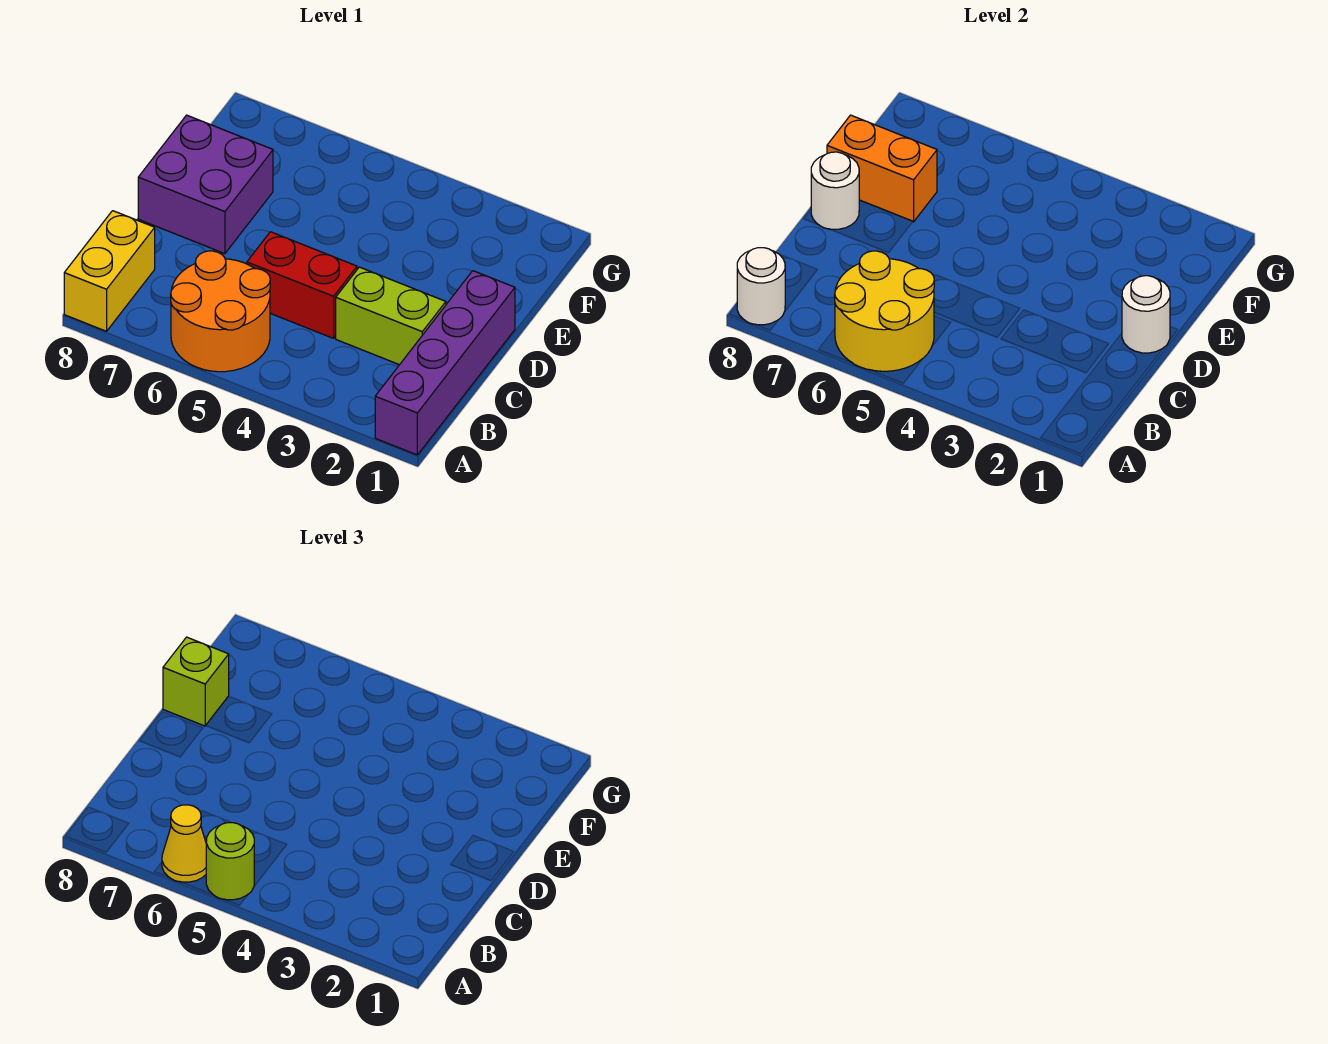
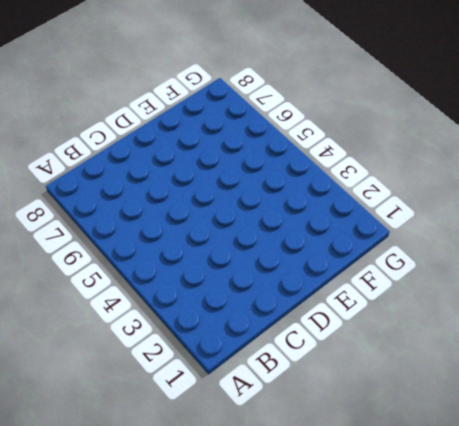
none -> purple 1x4 brick [375,271,515,455]
none -> orange 2x2 round brick [171,251,270,372]
none -> yellow 1x2 brick [64,211,155,331]

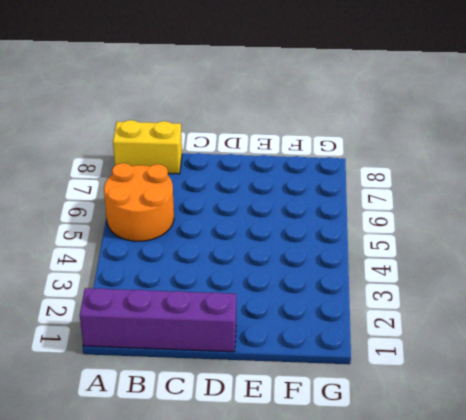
none -> lime 1x2 brick [336,267,446,365]
none -> red 1x2 brick [247,232,357,338]
none -> purple 2x2 brick [138,115,273,254]

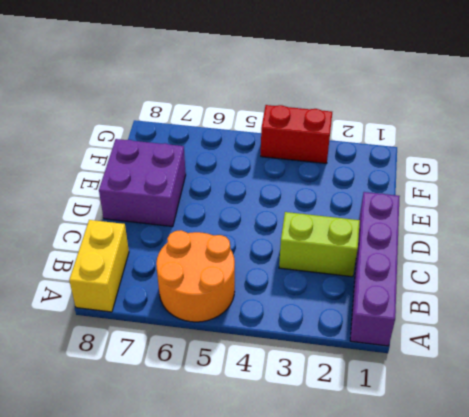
red 1x2 brick [261,105,332,164] -> red 1x2 brick moved to [247,232,357,338]
none -> yellow 2x2 round brick [835,251,934,371]
none -> white 1x1 round brick [737,248,785,325]
none -> white 1x1 round brick [1122,276,1170,353]

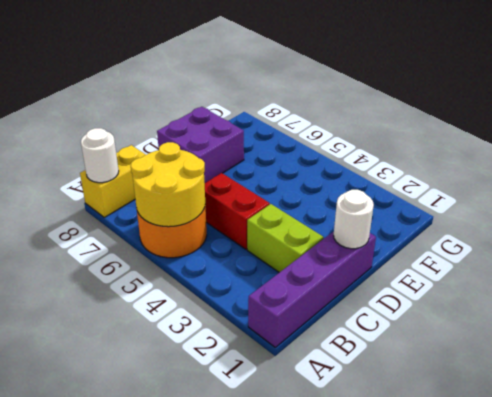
none -> white 1x1 round brick [811,152,859,229]
none -> orange 1x2 brick [827,115,937,222]
none -> lime 1x1 round brick [206,823,254,900]

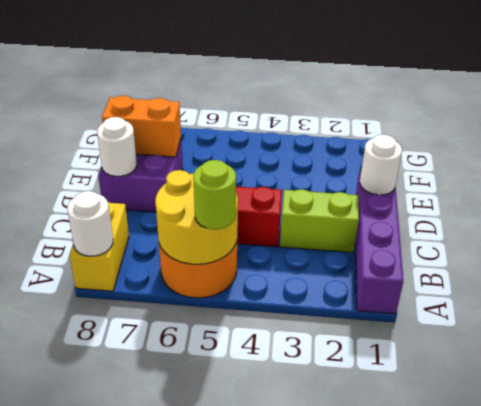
none -> yellow 1x1 cone [162,805,206,882]
none -> lime 1x1 brick [163,637,229,726]

